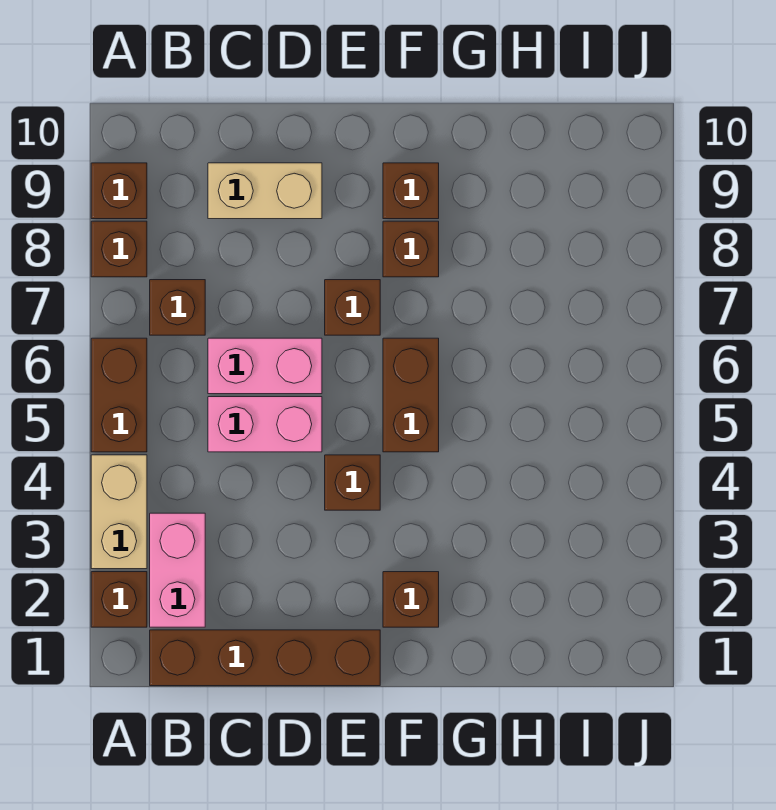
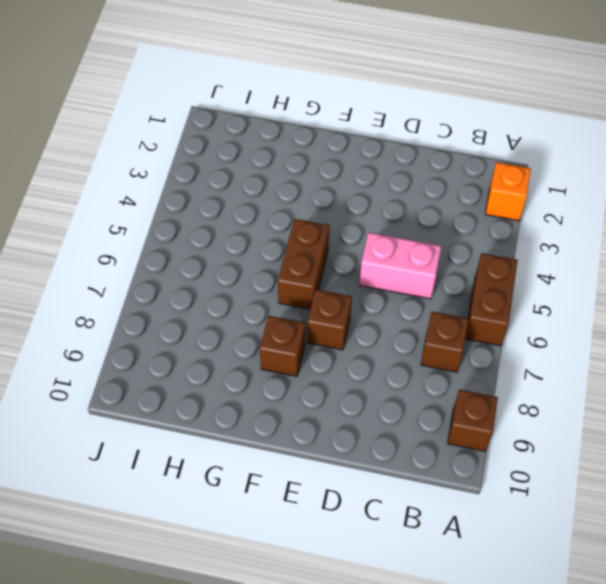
orange 1x1 brick [486,162,531,221] -> brown 1x1 brick [91,572,147,627]
none -> tan 1x2 brick [91,455,147,569]
none -> brown 1x1 brick [91,221,147,277]
none -> brown 1x4 brick [150,630,380,686]

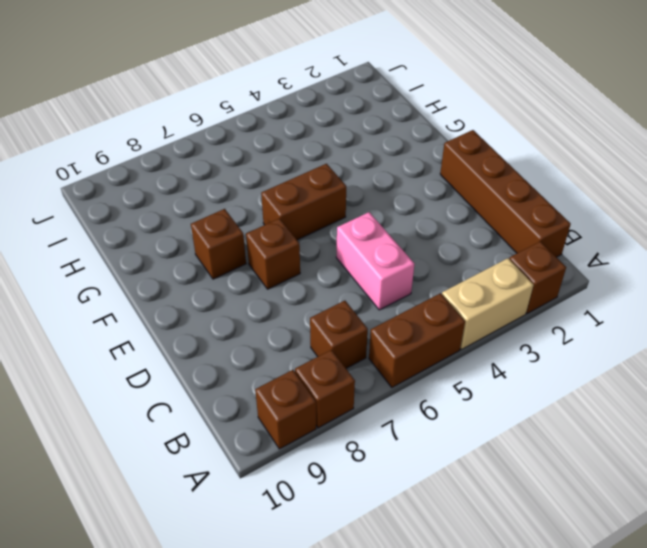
none -> pink 1x2 brick [150,513,205,627]
none -> pink 1x2 brick [208,338,322,394]
none -> tan 1x2 brick [208,163,322,219]

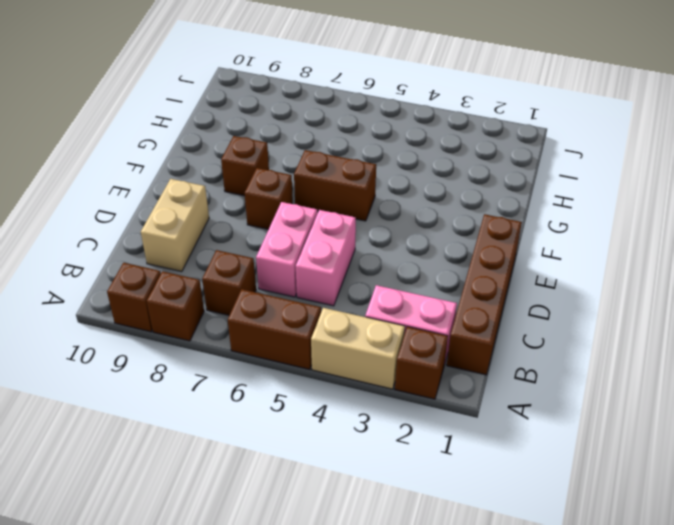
none -> brown 1x1 brick [325,455,380,510]
none -> brown 1x1 brick [383,572,439,627]
none -> brown 1x1 brick [383,163,439,219]

